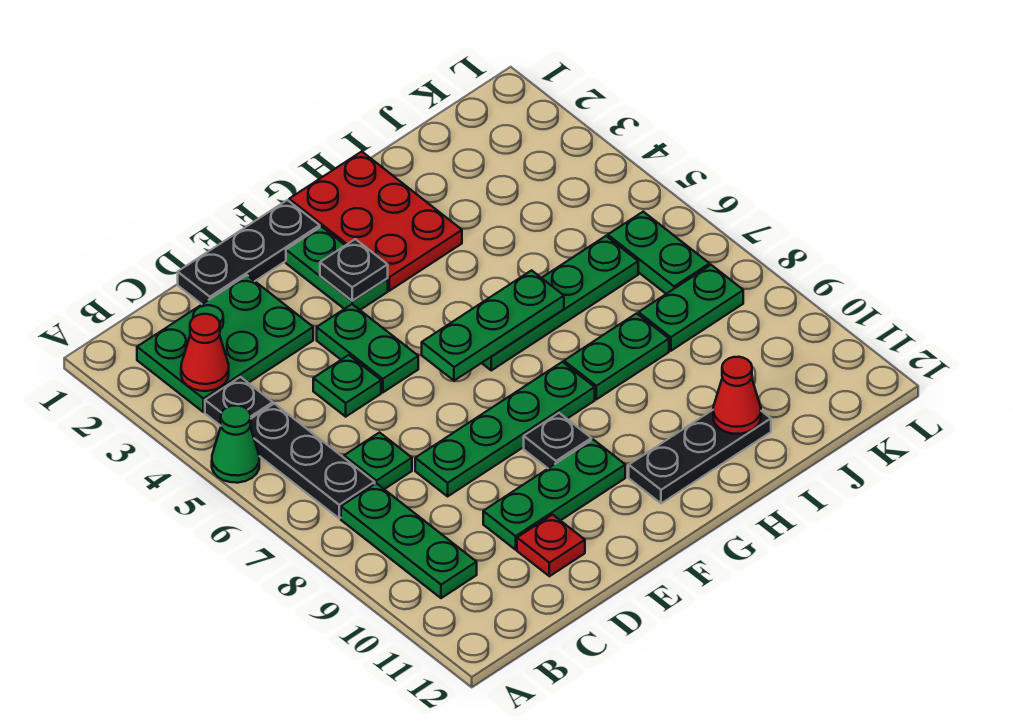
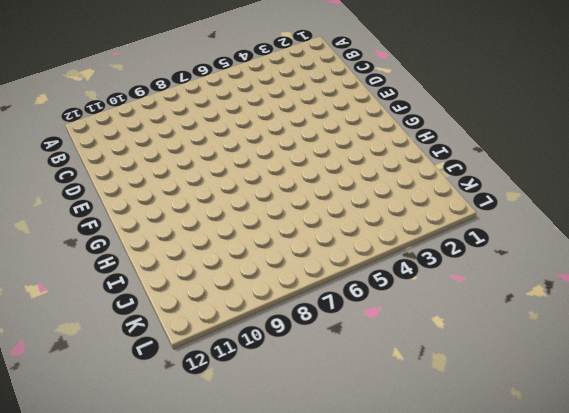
none -> green 1x1 cone [212,406,259,483]
none -> green 2x3 plate [137,275,313,412]
none -> black 1x1 plate [205,377,273,426]

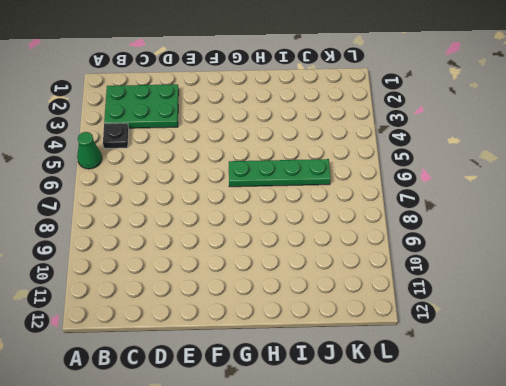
none -> black 1x3 plate [250,404,375,518]
none -> green 1x3 plate [341,483,477,598]
none -> green 1x1 plate [344,433,412,489]

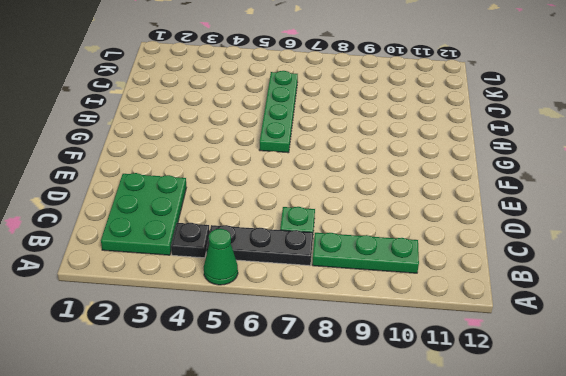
none -> black 1x3 plate [178,200,320,304]
none -> green 1x1 plate [313,355,381,417]
none -> green 1x4 plate [415,362,595,496]

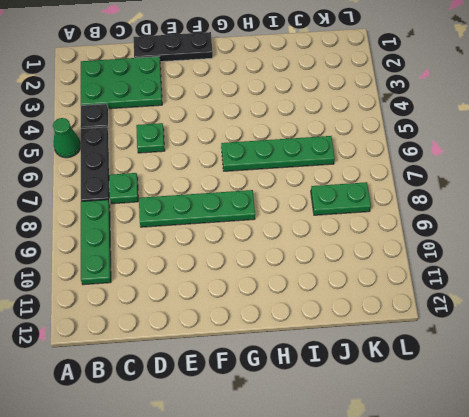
none -> green 1x3 plate [483,440,625,550]
none -> red 1x1 plate [517,515,585,576]
none -> green 1x2 plate [317,304,418,392]

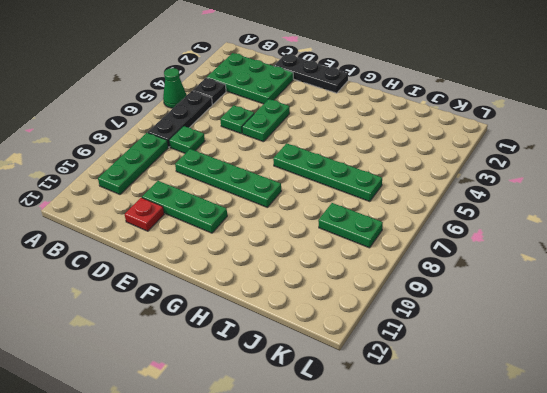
none -> green 1x2 plate [286,227,388,310]
none -> black 1x1 plate [524,413,591,468]
none -> red 2x3 plate [289,152,462,291]

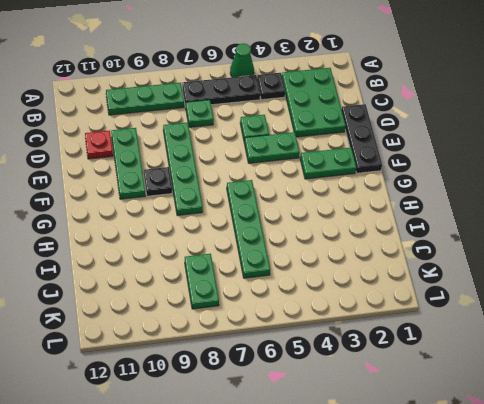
none -> red 2x3 plate [289,152,462,291]
none -> black 1x3 plate [629,410,771,503]
none -> green 1x2 plate [564,313,669,399]

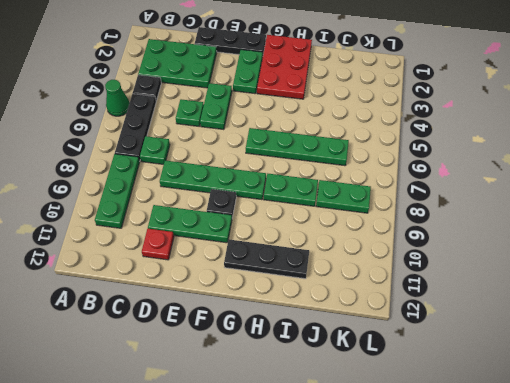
none -> green 1x2 plate [608,212,710,294]
none -> red 1x1 cone [181,314,229,391]
none -> black 1x1 plate [320,239,388,301]

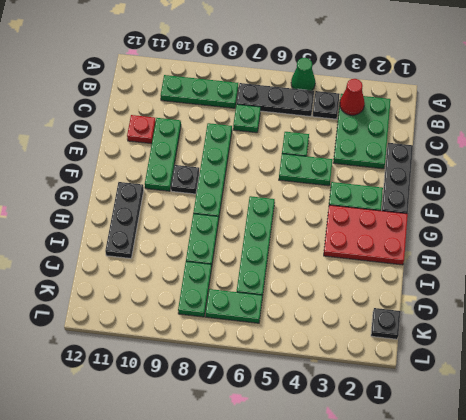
black 1x1 plate [371,308,400,339] -> black 1x1 plate moved to [320,239,388,301]
none -> green 1x3 plate [422,270,564,381]
none -> red 1x1 cone [713,357,761,434]

